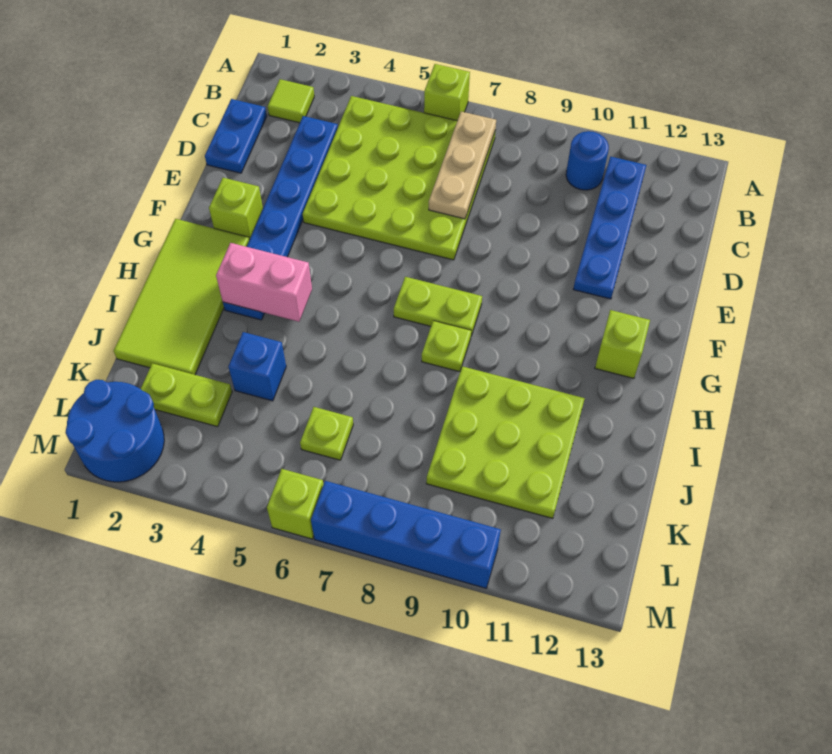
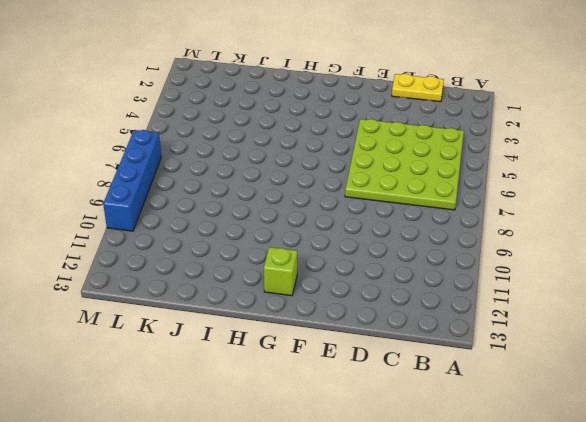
yellow 1x2 plate [392,74,444,102] -> blue 1x2 plate [205,99,267,173]
none -> lime 1x1 brick [424,64,470,121]
none -> lime 1x1 tile [268,79,314,123]
none -> blue 1x1 round brick [566,131,609,190]

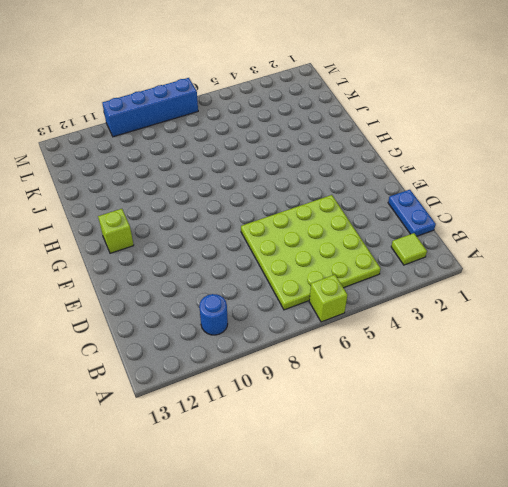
none -> blue 1x4 plate [573,157,646,299]
none -> blue 1x6 plate [223,116,338,320]
none -> lime 1x1 brick [209,178,263,240]

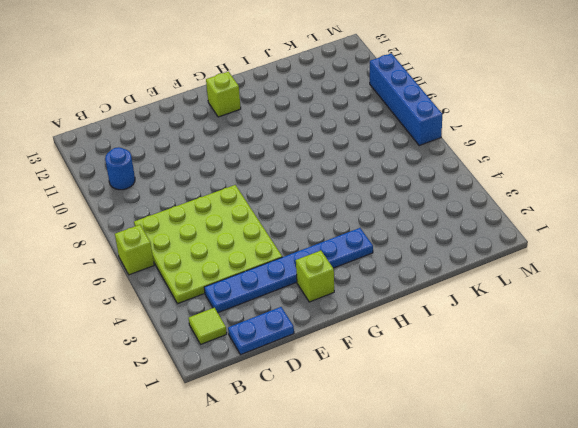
none -> blue 1x4 plate [573,157,646,299]
none -> lime 2x4 tile [114,219,249,375]
none -> lime 1x2 plate [394,277,482,336]

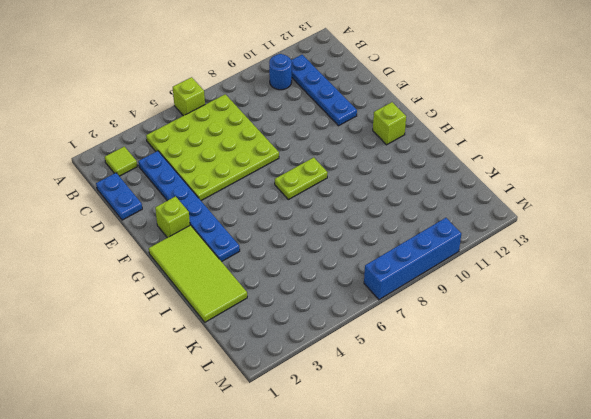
none -> lime 1x1 plate [422,321,471,372]
none -> lime 3x3 plate [426,366,585,518]
none -> blue 1x1 brick [229,332,286,401]

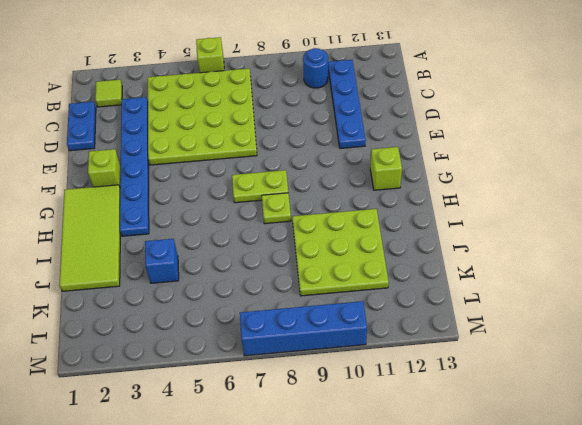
none -> lime 1x2 plate [141,363,232,427]
none -> lime 1x1 plate [300,407,353,460]
none -> blue 2x2 round brick [65,380,164,482]

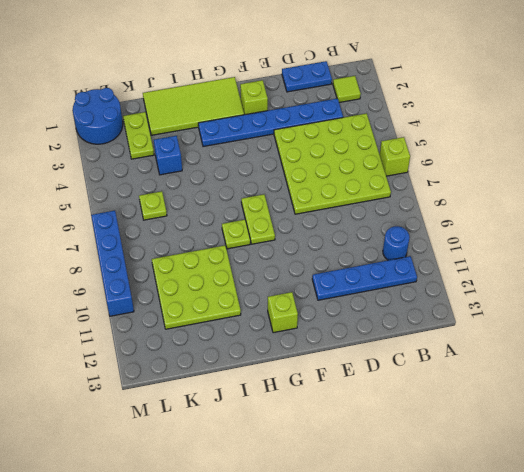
none -> lime 1x1 brick [267,469,324,539]
none -> tan 1x3 plate [429,112,496,219]
none -> pink 1x2 brick [216,243,312,322]

